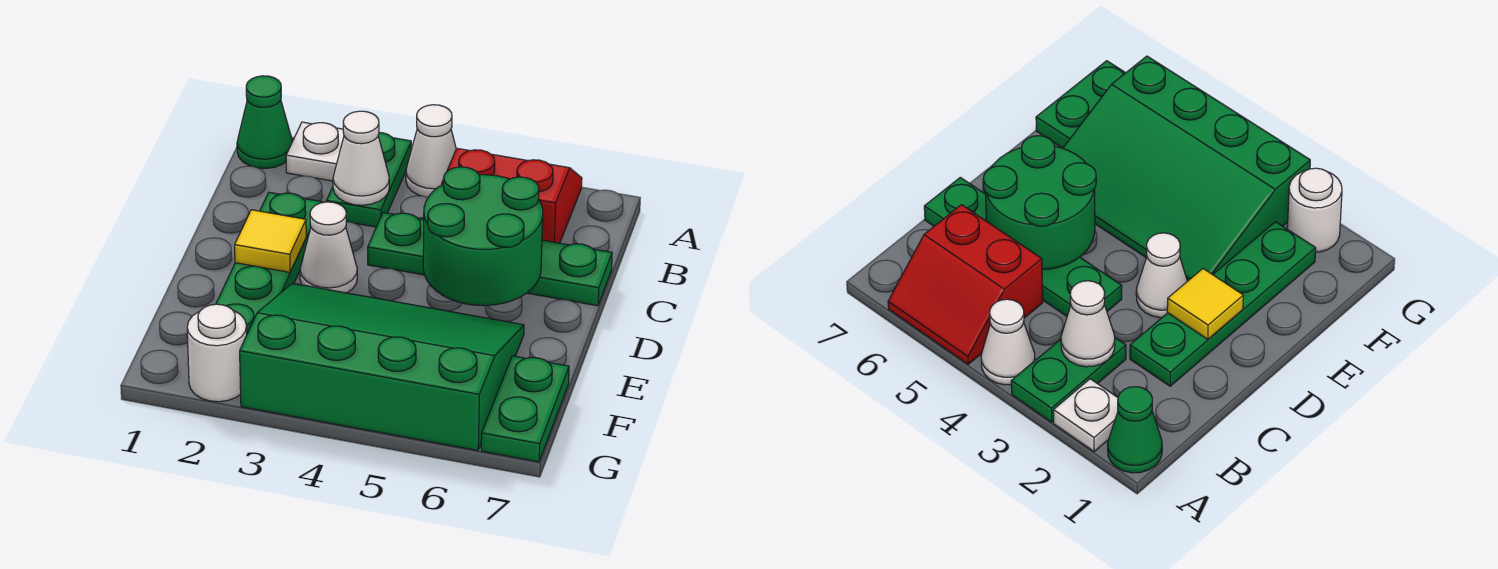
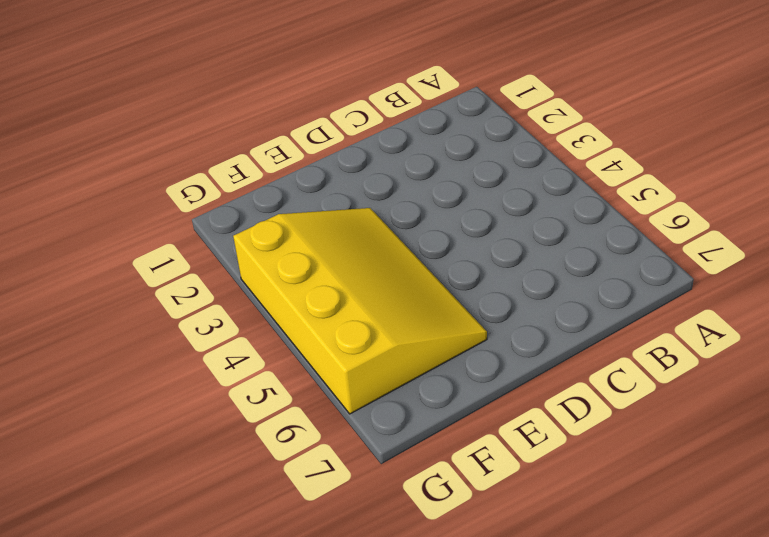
yellow 3x4 slope [233,208,487,414] -> green 3x4 slope [240,283,524,451]
none -> green 1x1 cone [237,76,293,168]
none -> white 1x1 plate [286,122,344,181]
none -> green 1x2 plate [326,132,411,227]

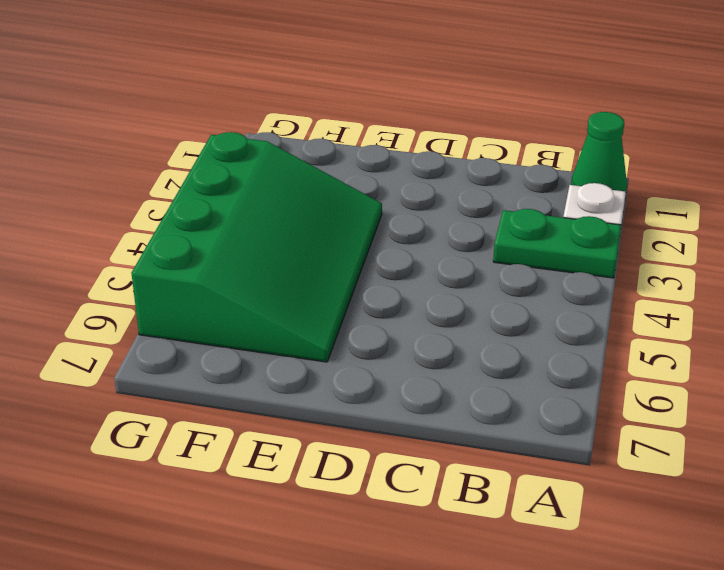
none -> white 1x1 cone [406,105,456,197]
none -> red 2x2 slope [442,148,582,243]
none -> green 1x4 plate [216,192,323,334]

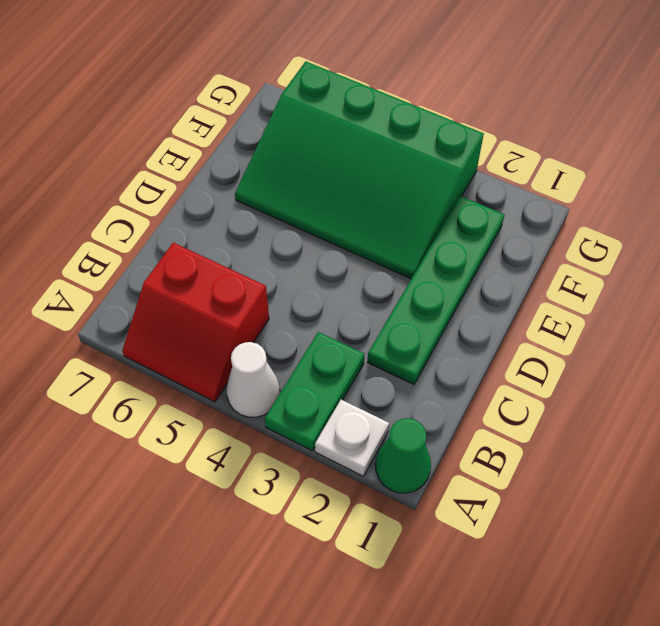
none -> green 1x4 plate [368,212,612,306]
none -> white 1x1 cone [300,202,357,293]
none -> green 1x2 plate [481,356,569,462]

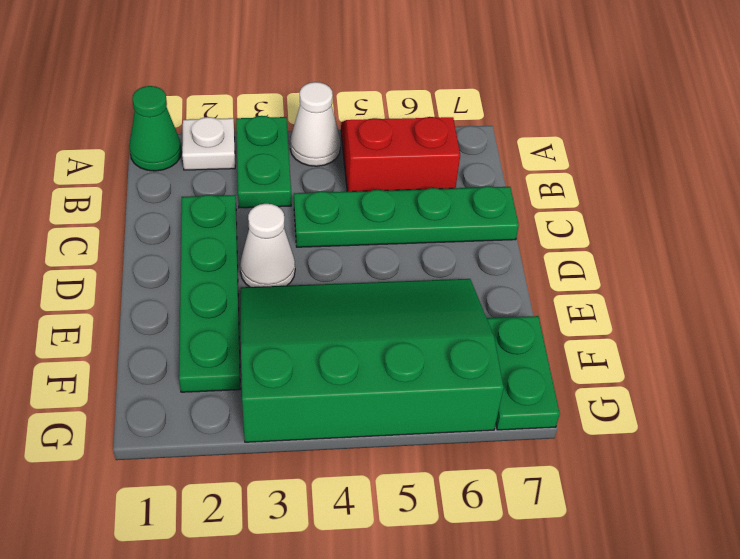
none -> white 1x1 round brick [187,304,247,402]
none -> white 1x1 cone [333,111,389,205]
none -> green 2x2 round brick [423,167,543,306]

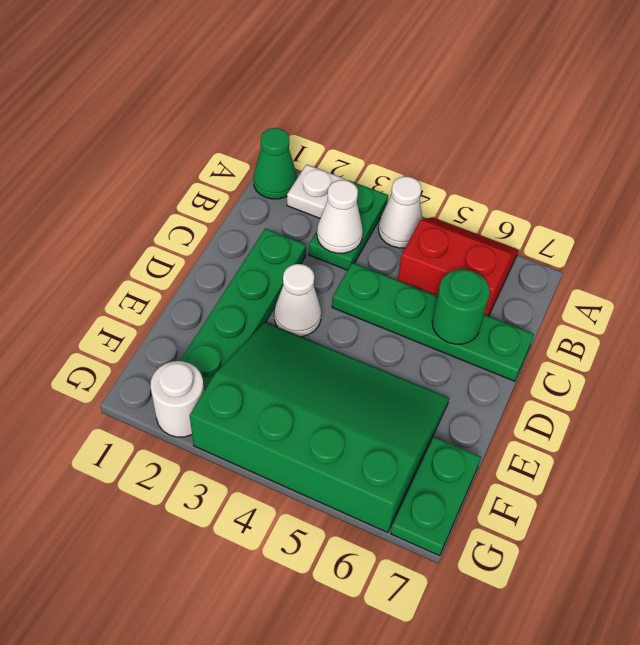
green 1x1 round brick [432,269,490,344] -> green 2x2 round brick [423,167,543,306]
none -> yellow 1x1 tile [235,210,306,272]

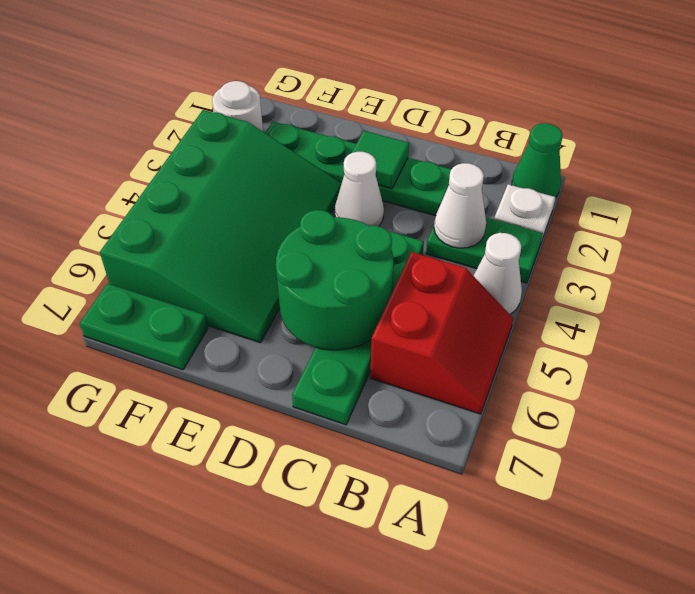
green 1x1 tile [352,131,409,189] -> yellow 1x1 tile [235,210,306,272]

